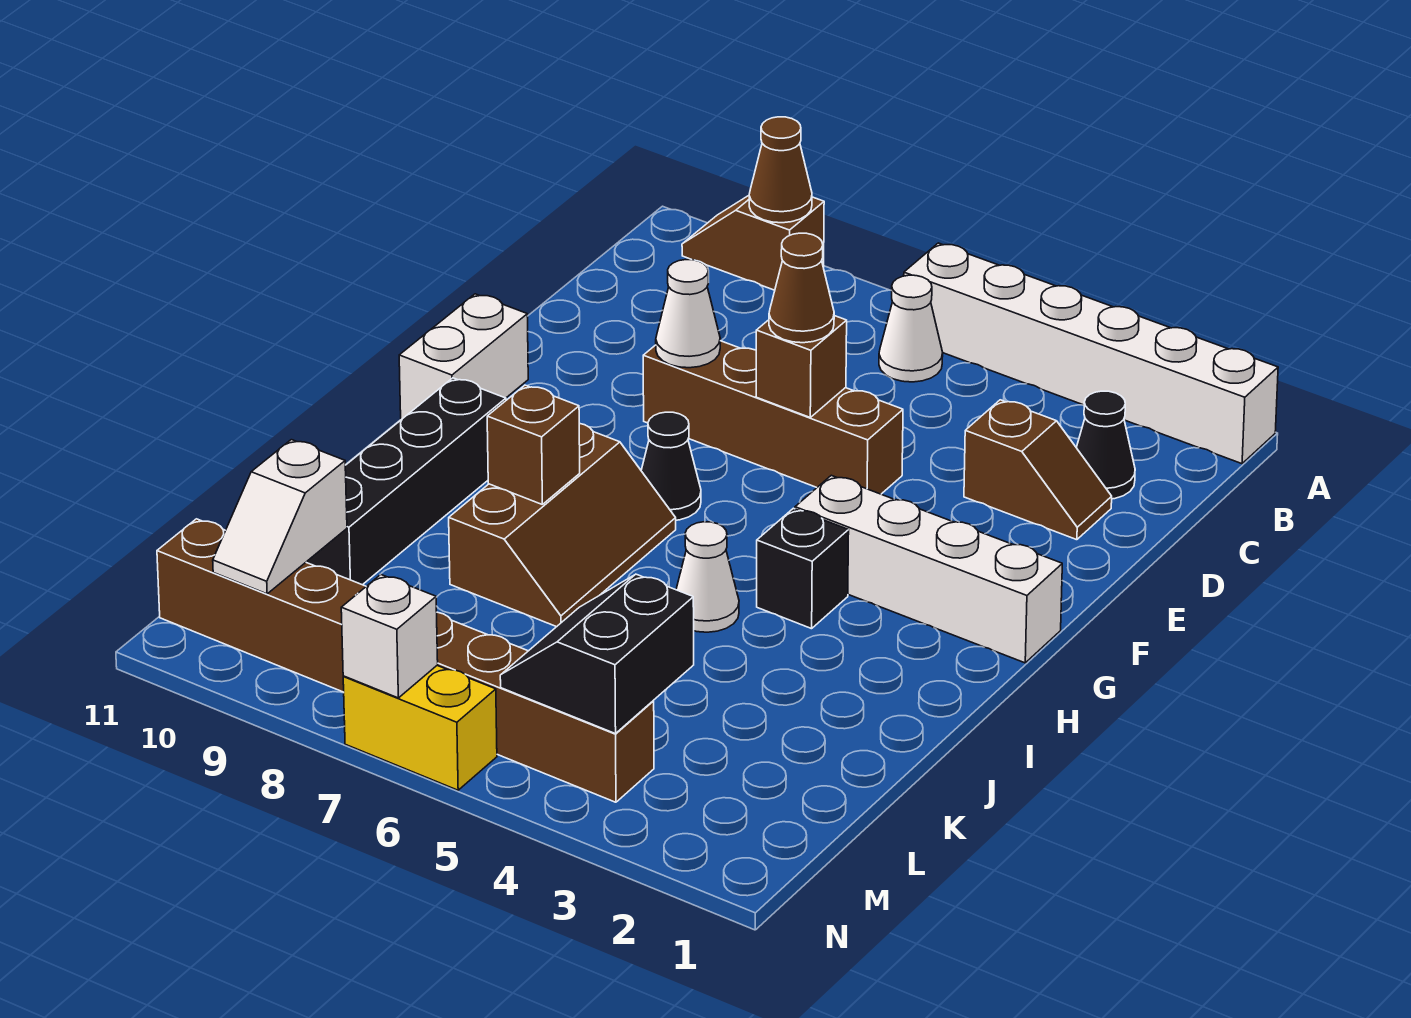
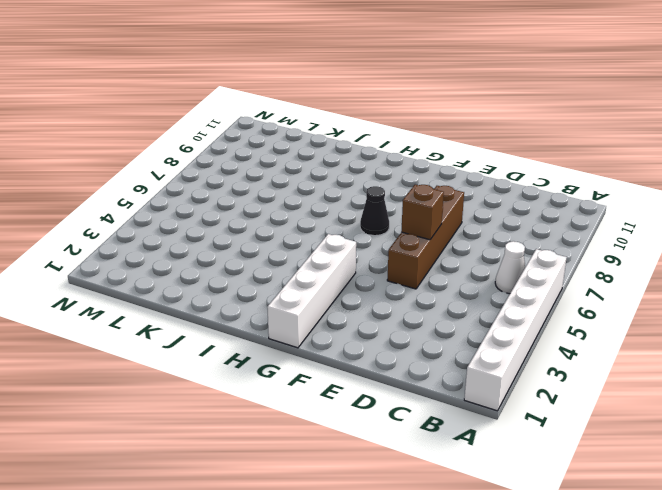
none -> brown 1x2 slope [682,196,824,290]
none -> black 1x1 cone [1076,391,1135,499]
none -> brown 1x2 slope [964,400,1112,540]

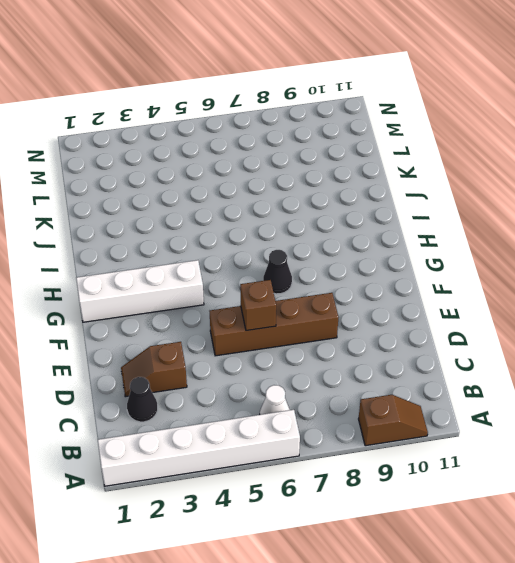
none -> white 1x2 brick [399,294,528,420]
none -> black 1x1 brick [757,508,849,629]
none -> brown 2x3 slope [449,423,676,627]

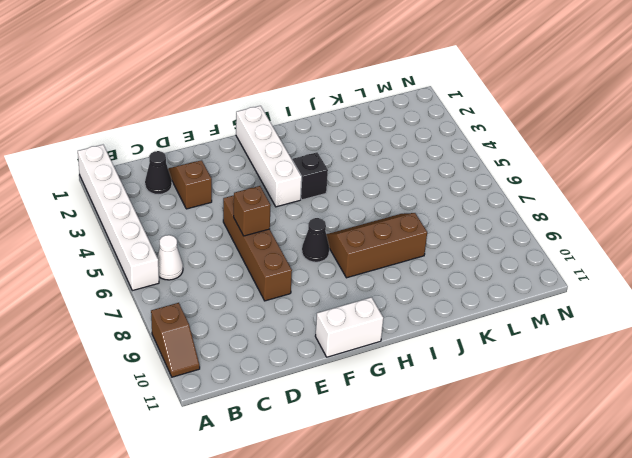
none -> black 1x4 brick [306,378,506,585]
none -> white 1x1 cone [676,522,739,632]
none -> brown 1x8 brick [157,519,654,802]

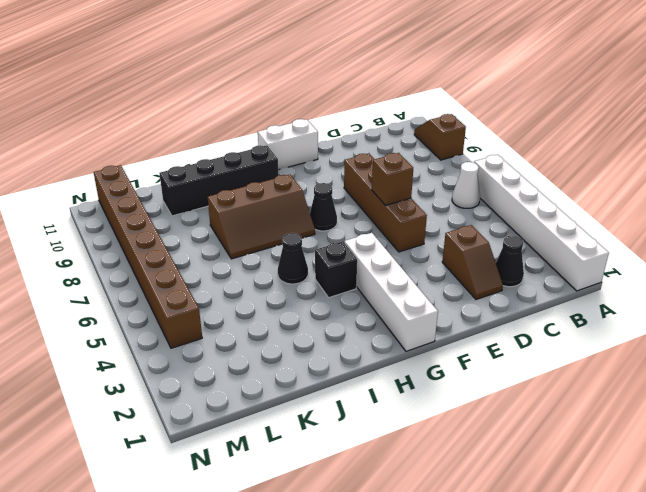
black 1x1 cone [278,233,308,284] -> white 1x1 cone [676,522,739,632]
none -> yellow 1x2 brick [343,666,497,790]
none -> brown 1x1 cone [749,117,812,223]
none -> white 1x1 cone [656,260,720,368]

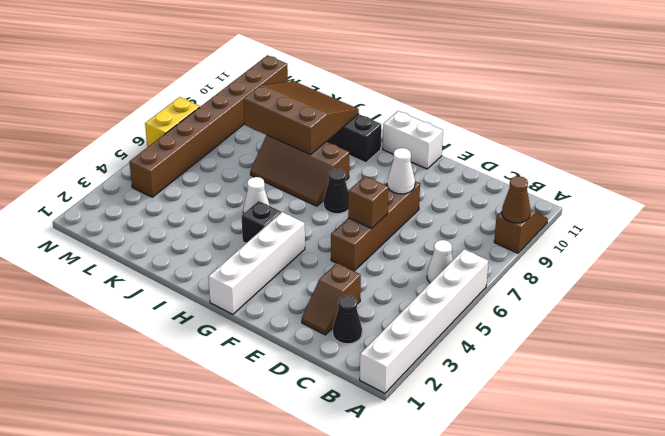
brown 3x3 slope [244,81,359,155] -> brown 1x1 brick [487,385,580,504]
none -> black 2x2 slope [500,574,694,734]
none -> white 1x2 slope [213,440,347,594]
none -> white 1x1 brick [341,575,438,698]

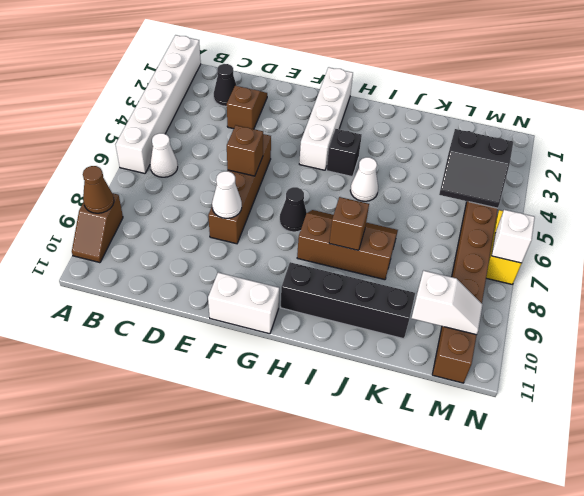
none -> brown 1x1 cone [769,233,834,343]

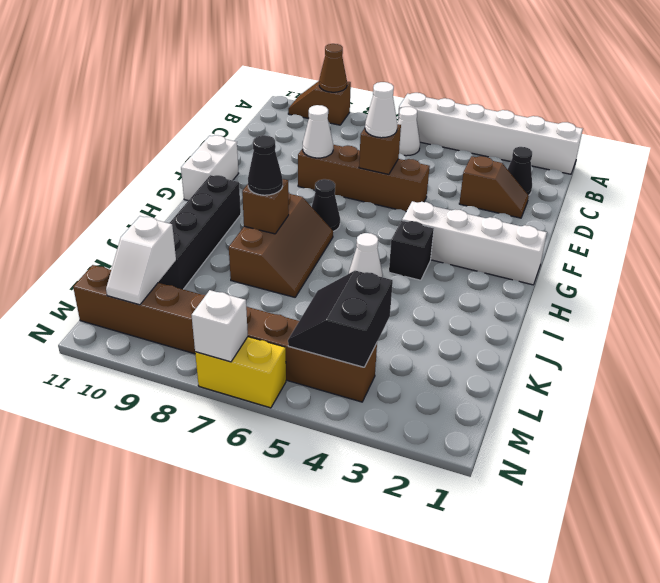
white 1x1 cone [365,82,397,138] -> brown 1x1 cone [769,233,834,343]
black 1x1 cone [248,135,283,195] -> none

